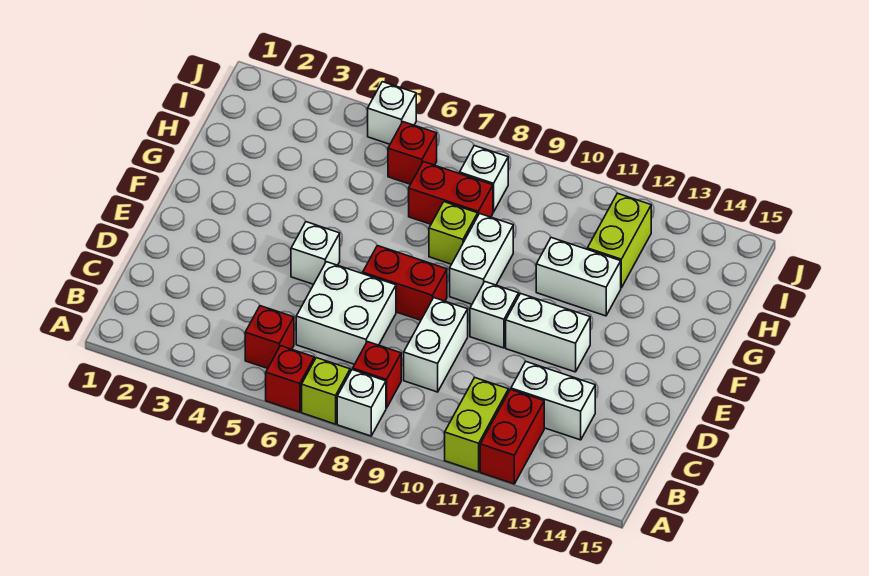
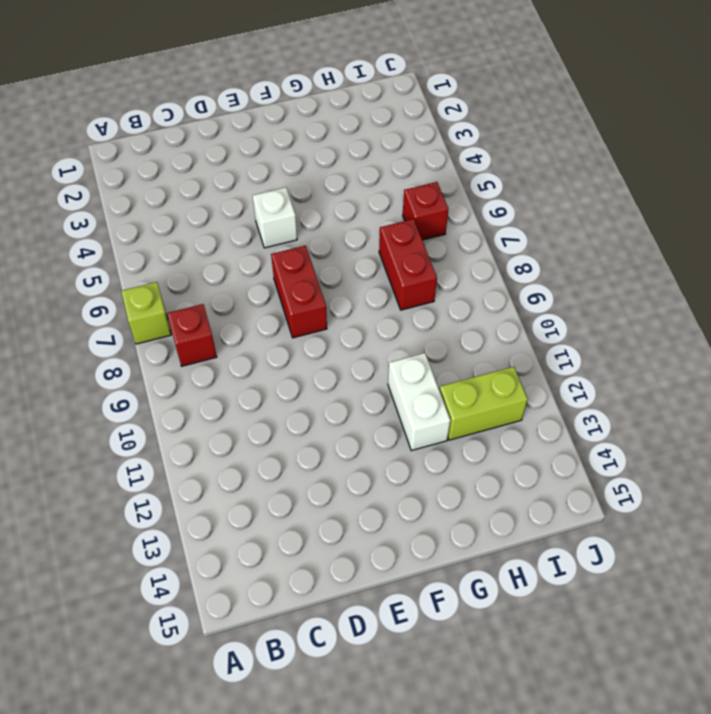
none -> red 1x1 brick [266,346,314,412]
none -> white 1x1 brick [337,370,386,436]
none -> lime 1x2 brick [445,377,509,472]

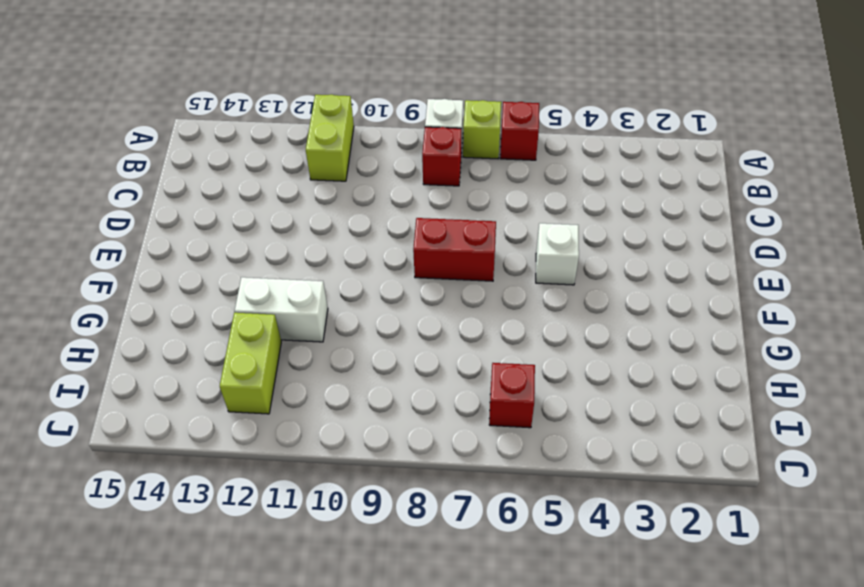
none -> red 1x2 brick [480,389,544,484]
none -> red 1x1 brick [245,306,294,368]
none -> white 2x2 brick [296,262,396,364]

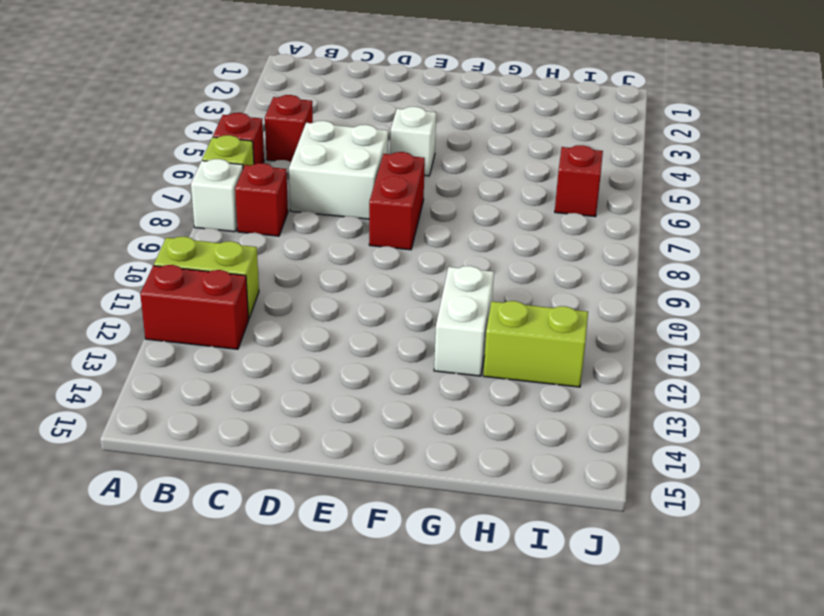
none -> white 1x2 brick [404,298,468,392]
none -> white 1x2 brick [511,361,595,440]
none -> white 1x1 brick [470,282,519,348]

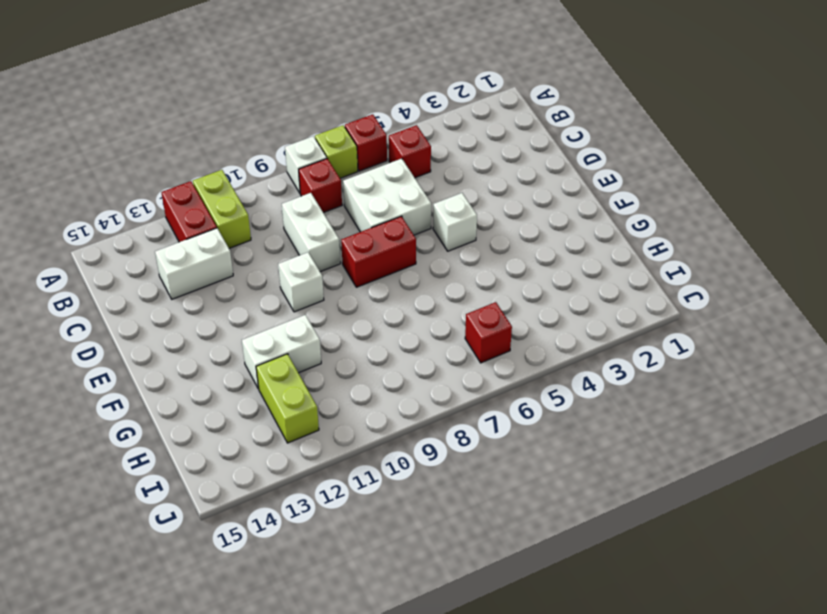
none -> white 1x2 brick [506,293,590,372]
none -> white 1x2 brick [450,214,513,304]
none -> lime 1x1 brick [429,202,478,264]

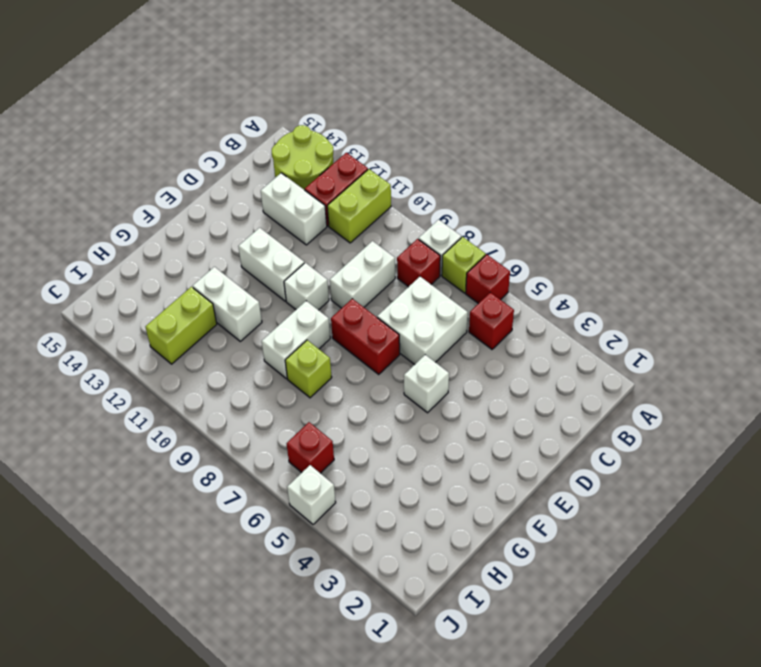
lime 2x2 round brick [272,125,334,190] -> none
none -> red 1x2 brick [409,162,493,224]
none -> white 1x1 brick [460,146,508,212]

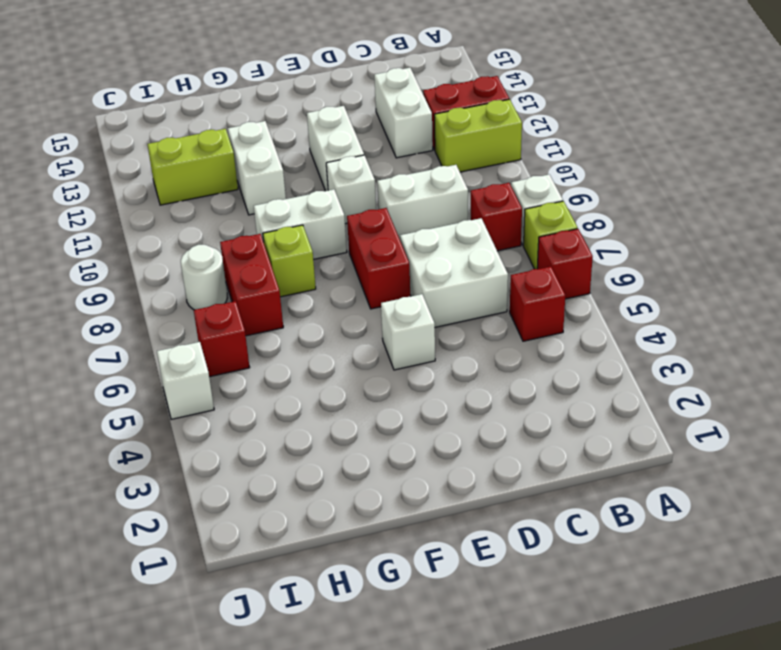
white 1x1 round brick [181,245,227,310] -> white 1x1 brick [460,146,508,212]

